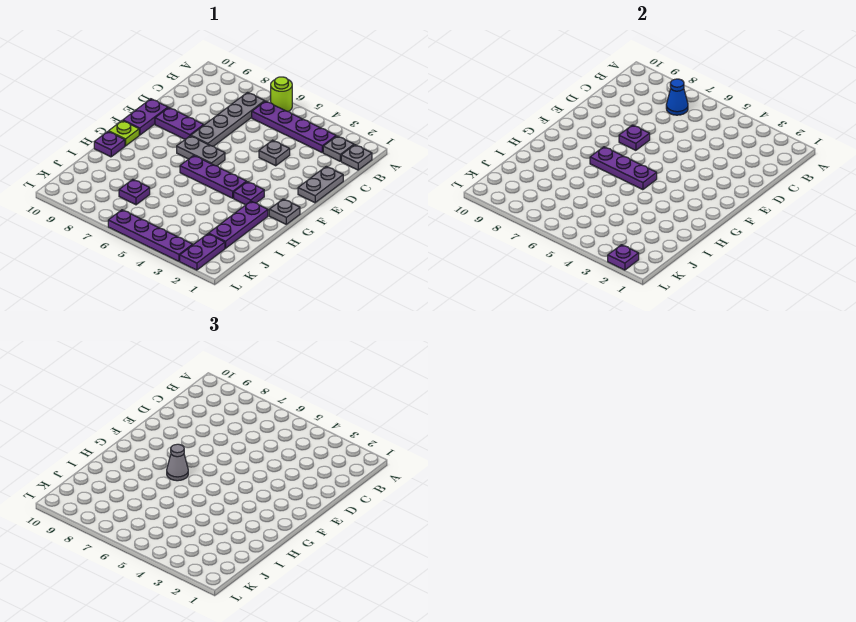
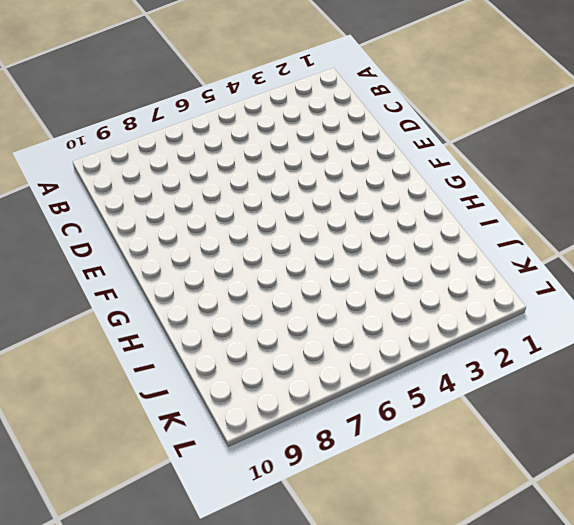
none -> lime 1x1 round brick [271,77,292,112]
none -> grey 1x1 plate [341,145,372,170]
none -> grey 1x1 plate [323,136,354,161]

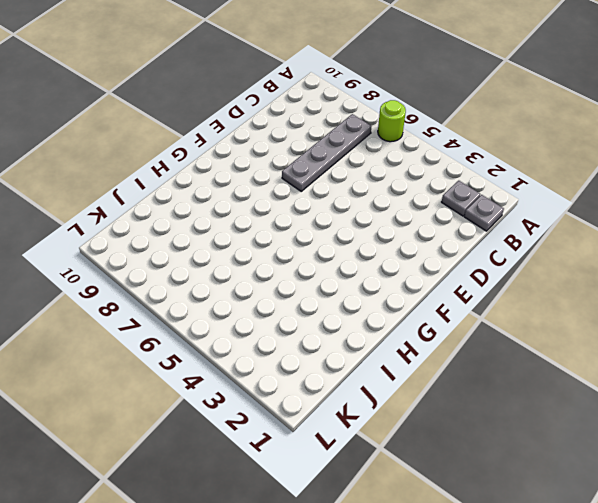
none -> purple 1x4 plate [252,101,336,153]
none -> grey 1x2 plate [298,166,343,203]
none -> grey 1x1 plate [259,140,290,166]

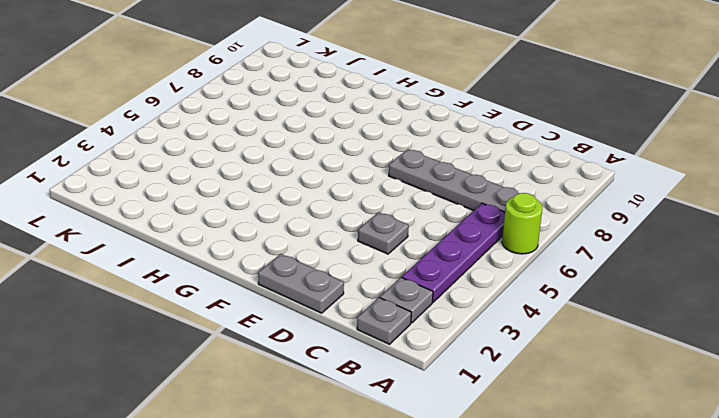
none -> purple 1x2 plate [155,108,204,139]
none -> purple 1x2 plate [123,99,168,135]
none -> grey 1x2 plate [177,136,225,166]

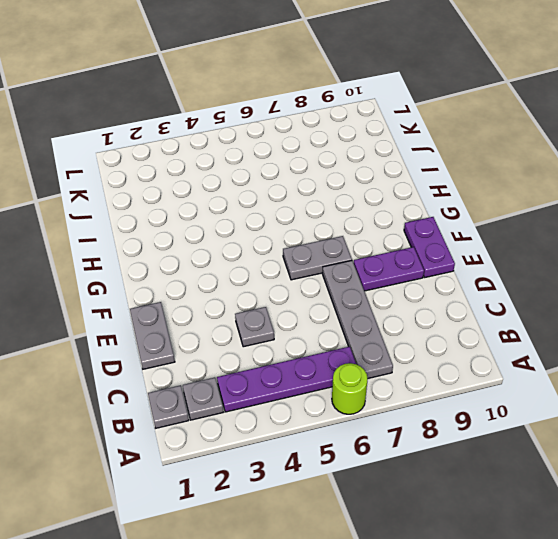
none -> grey 1x1 plate [269,199,300,224]
none -> purple 1x1 plate [234,182,264,205]
none -> purple 1x3 plate [180,155,246,198]

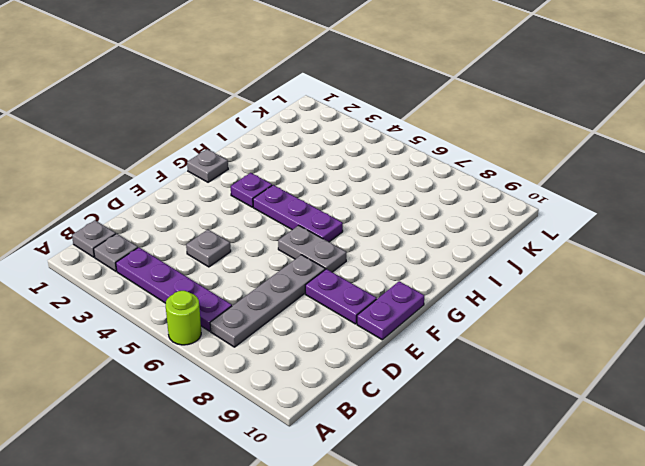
none -> grey 1x2 plate [298,166,343,203]
none -> lime 1x1 plate [109,121,139,146]
none -> purple 1x3 plate [209,201,268,248]

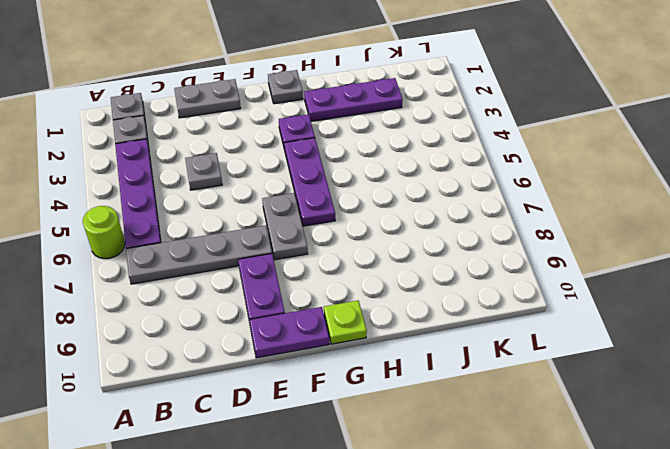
none -> purple 1x1 plate [94,131,125,157]
none -> purple 1x1 plate [119,179,150,205]
none -> purple 1x2 plate [180,234,225,270]

